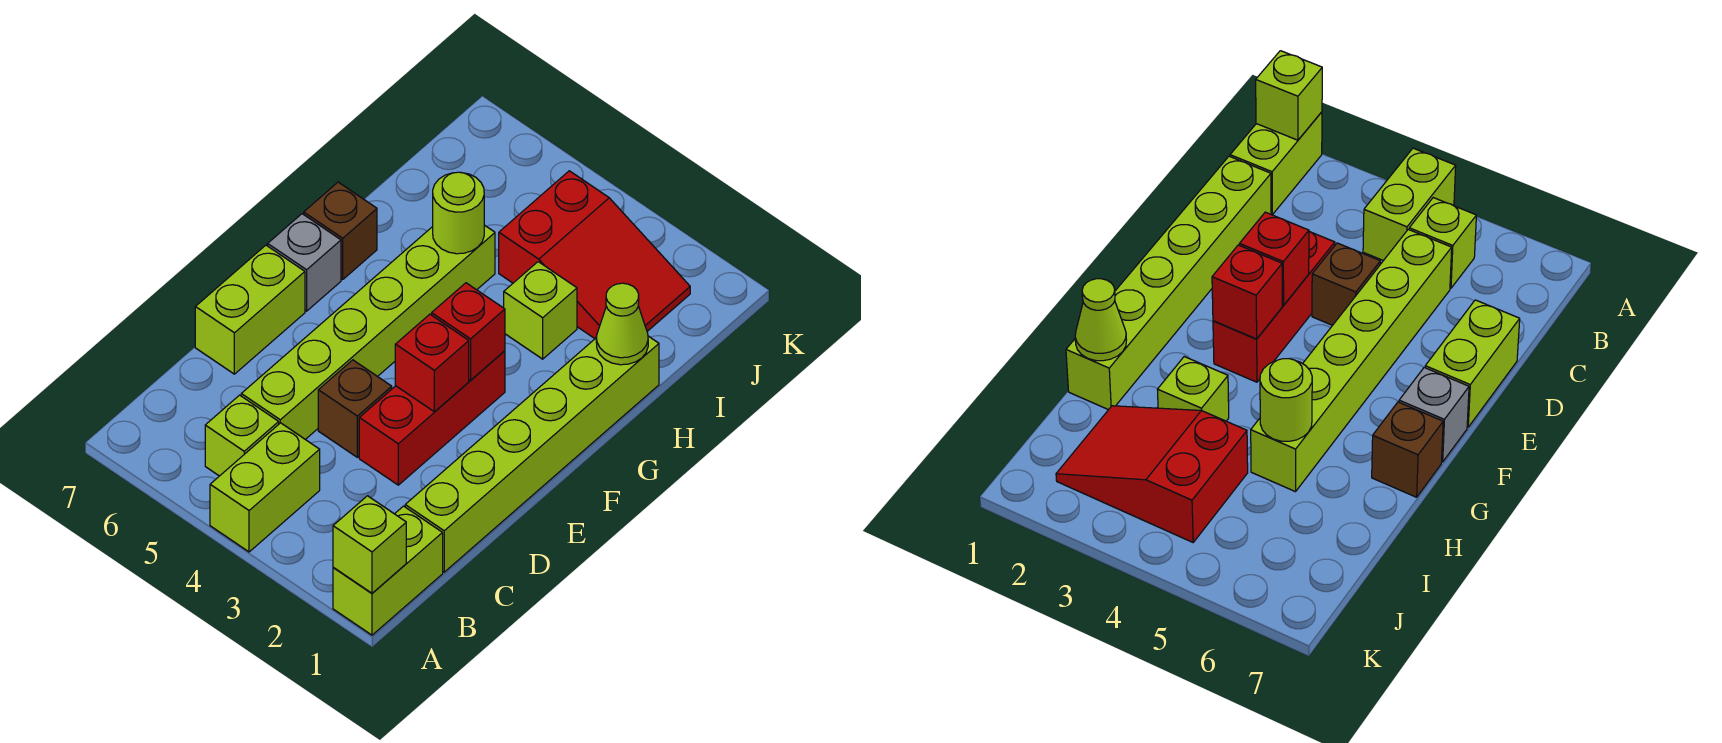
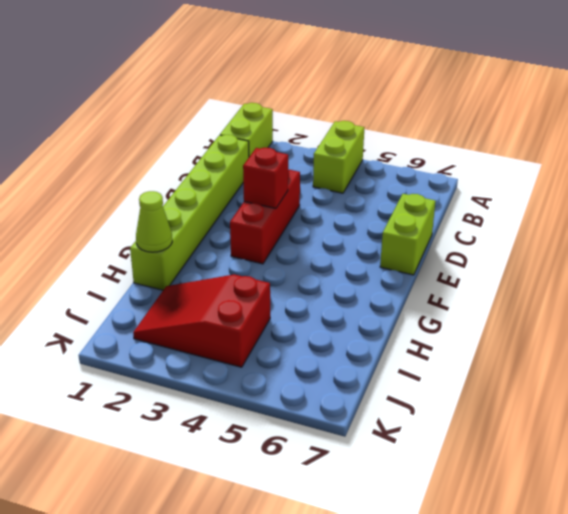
none -> lime 1x1 brick [205,395,279,476]
none -> lime 1x6 brick [241,225,495,439]
none -> brown 1x1 brick [318,360,392,457]

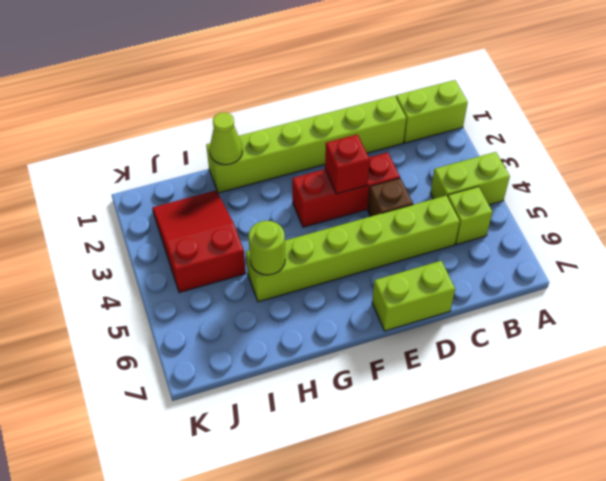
none -> grey 1x1 brick [268,214,341,311]
none -> brown 1x1 brick [304,182,377,279]
none -> lime 1x1 brick [504,262,577,359]

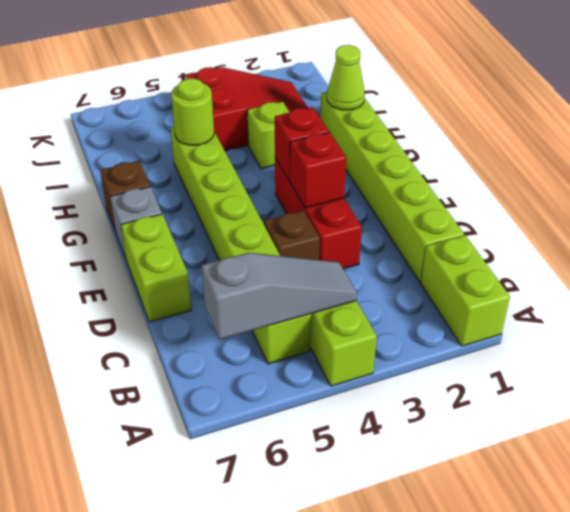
grey 1x3 slope [201,253,357,339] -> none
none -> lime 1x1 brick [333,496,406,593]

